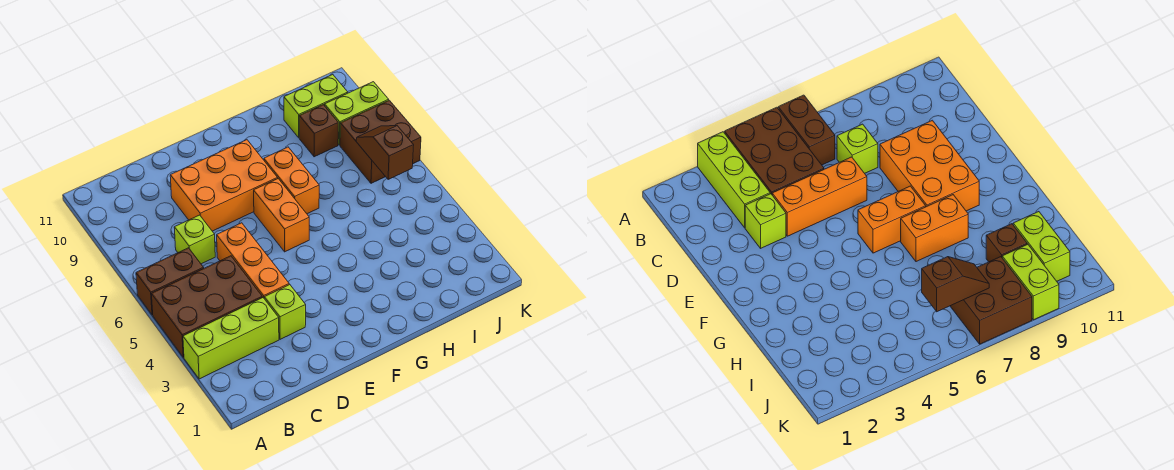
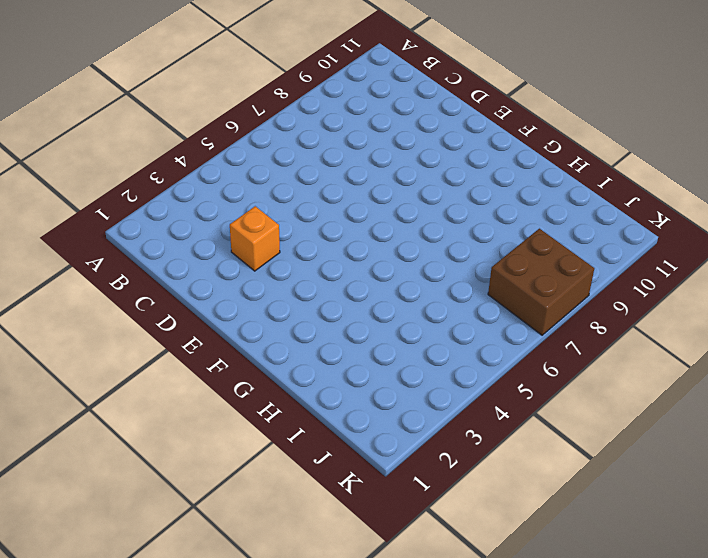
orange 1x1 brick [230,206,280,271] -> lime 1x1 brick [264,285,306,339]
none -> lime 1x3 brick [183,298,279,379]
none -> brown 2x3 brick [152,256,262,357]
none -> brown 1x2 brick [136,248,204,315]

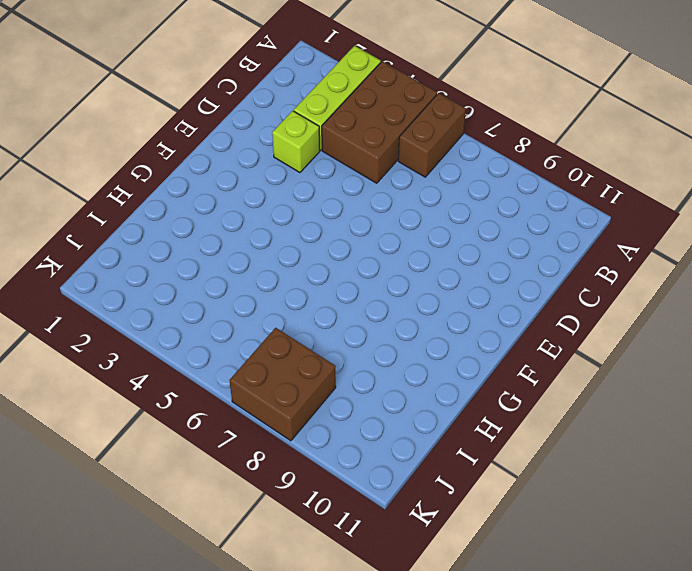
none -> lime 1x1 brick [174,215,215,264]
none -> orange 1x3 brick [217,223,289,298]
none -> orange 2x3 brick [170,140,278,231]

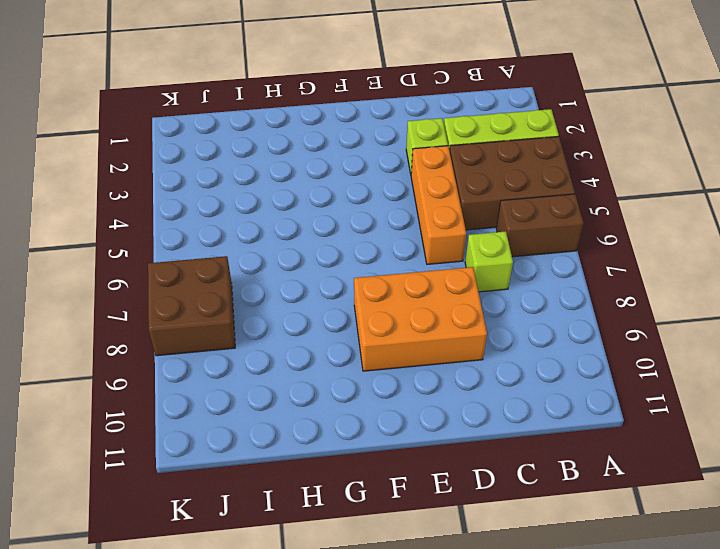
none -> orange 1x2 brick [254,179,309,252]
none -> orange 1x2 brick [264,147,319,214]
none -> brown 1x1 brick [299,105,338,157]

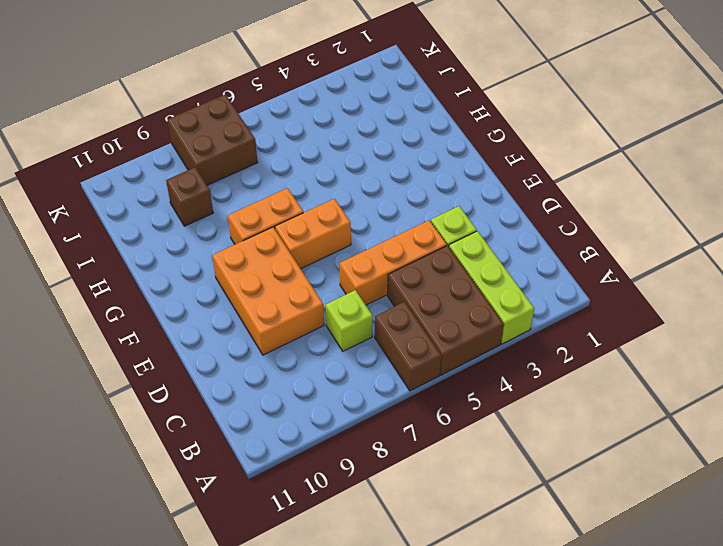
none -> lime 1x2 brick [284,75,348,137]
none -> lime 1x2 brick [325,82,389,145]
none -> brown 1x2 slope [356,126,414,180]

